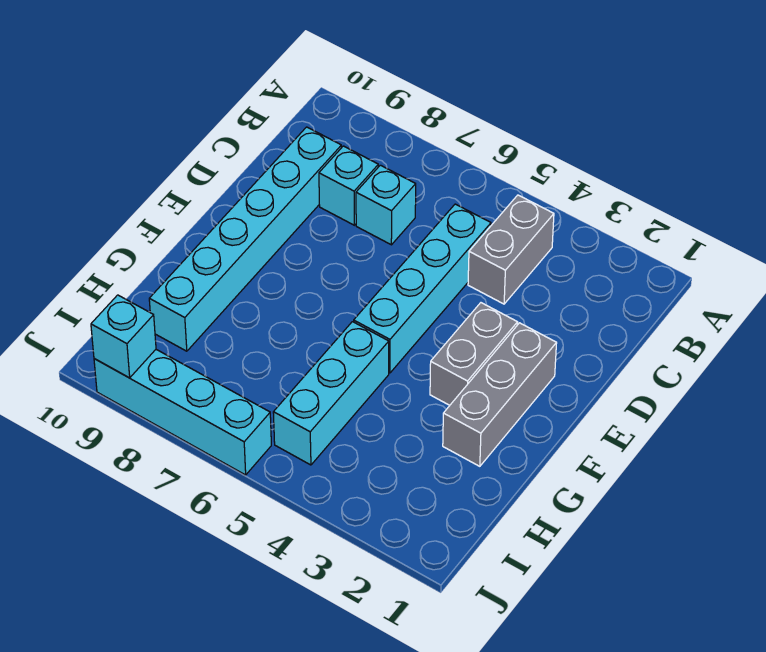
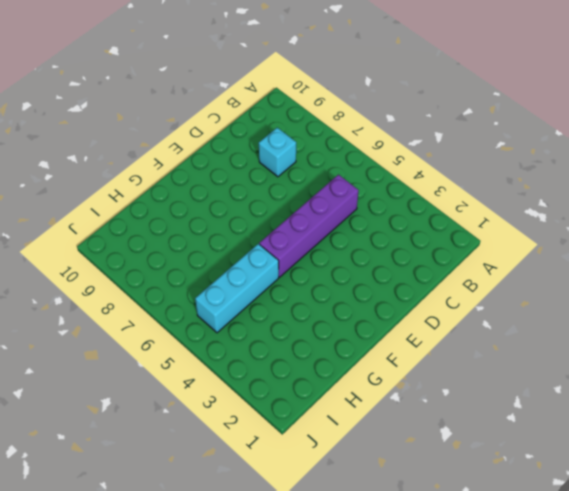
purple 1x4 brick [259,175,359,277] -> cyan 1x4 brick [354,204,491,373]
none -> grey 1x2 brick [468,195,554,304]
none -> cyan 1x1 brick [356,165,416,245]

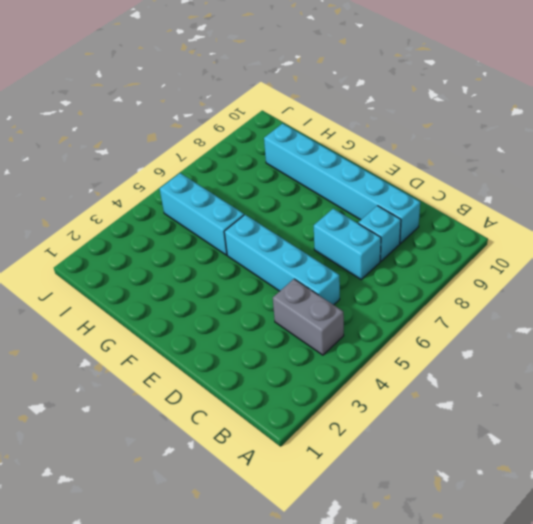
cyan 1x2 brick [314,209,381,280] -> cyan 1x1 brick [356,165,416,245]
none -> grey 1x3 brick [443,323,557,466]
none -> grey 1x2 brick [430,303,518,405]

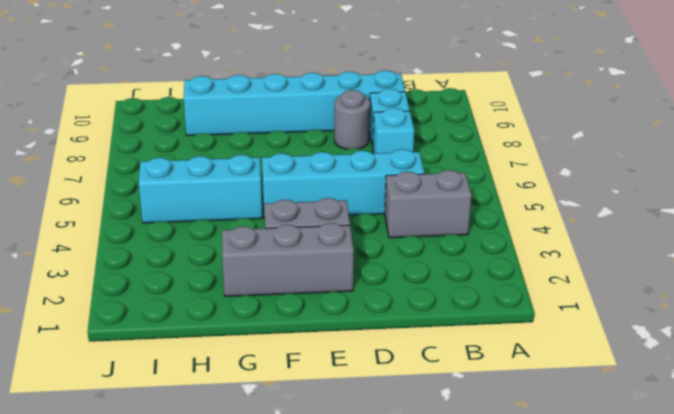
grey 1x1 round brick [334,90,370,149] -> none
none -> cyan 1x4 brick [94,350,271,475]
none -> cyan 1x1 brick [91,295,156,378]

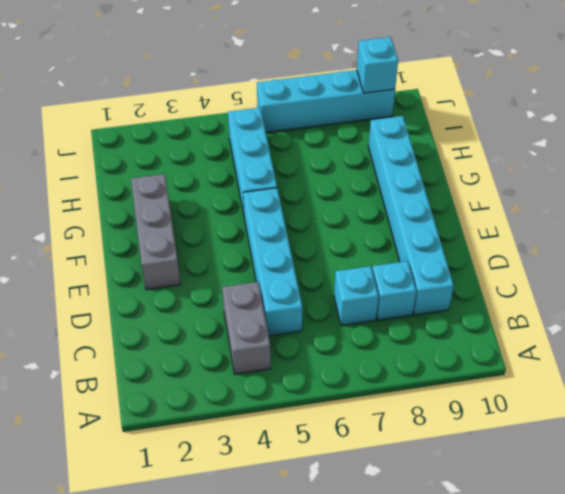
none -> grey 1x2 brick [430,303,518,405]

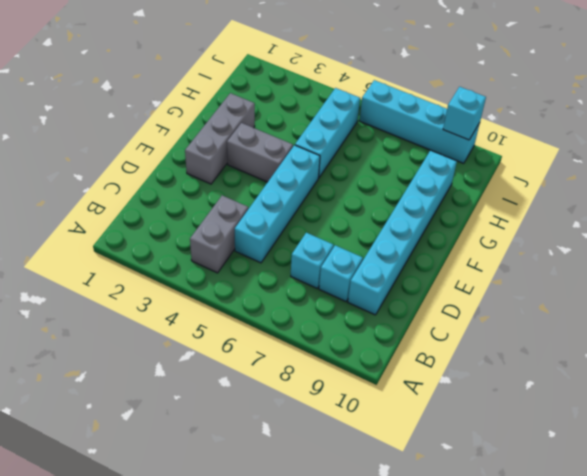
grey 1x2 brick [227,123,293,182] -> grey 1x2 brick turned to [430,303,518,405]

